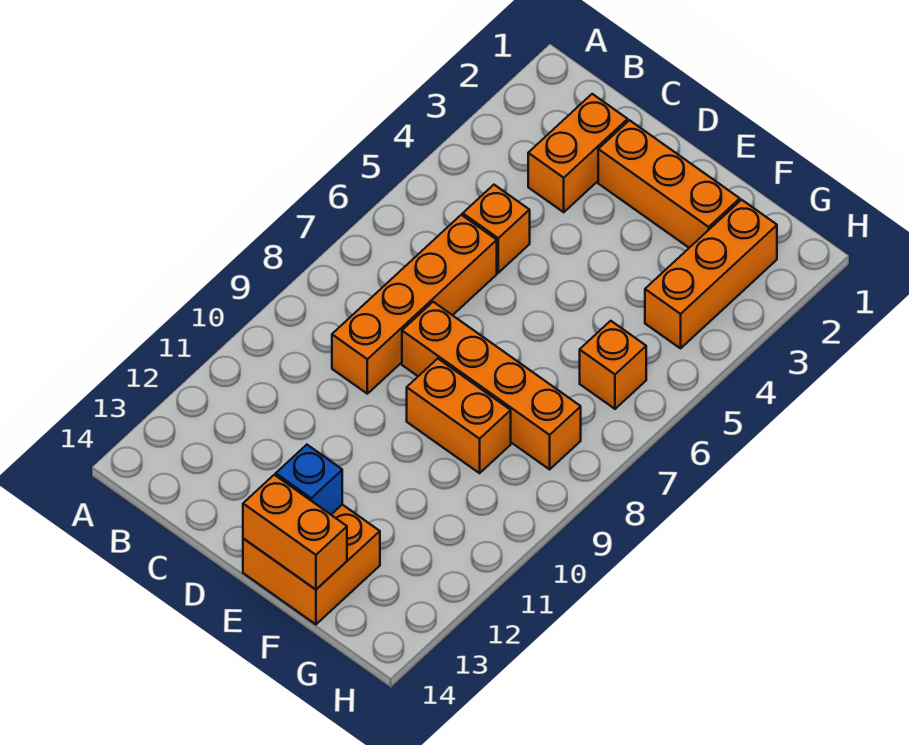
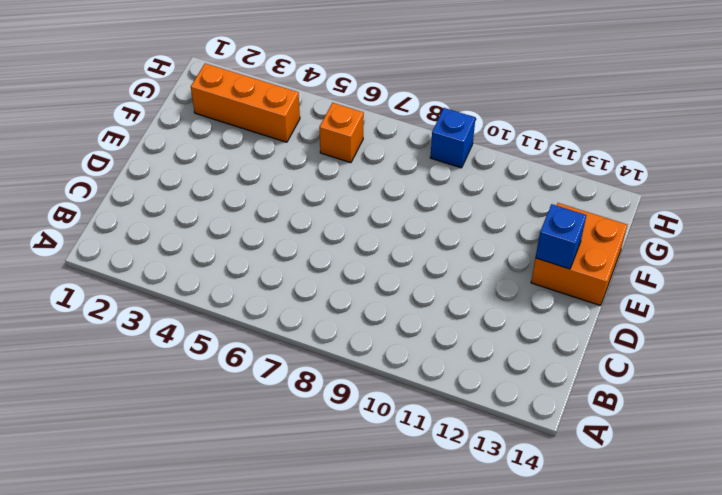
blue 1x1 brick [430,108,475,168] -> none
none -> orange 1x2 brick [528,94,628,212]
none -> orange 1x1 brick [463,185,530,273]

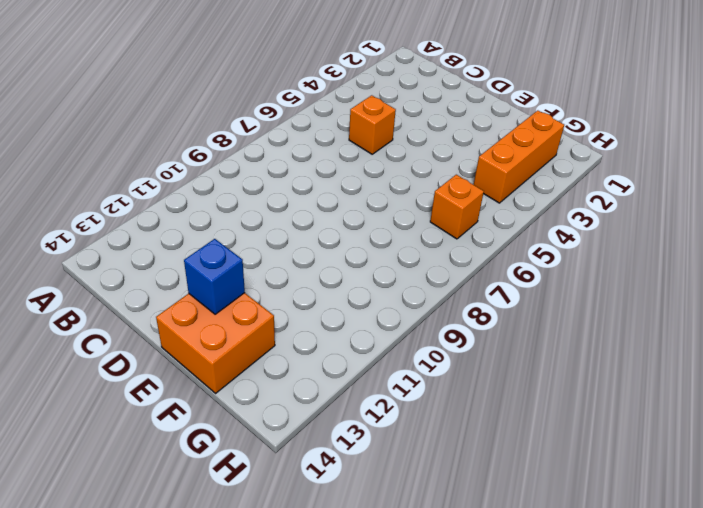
none -> orange 1x2 brick [528,94,628,212]
none -> orange 1x4 brick [332,215,497,394]

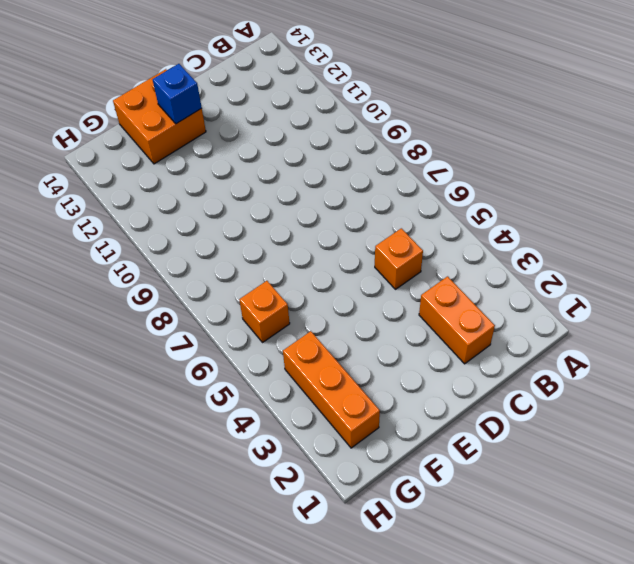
none -> orange 1x4 brick [332,215,497,394]
none -> orange 1x3 brick [598,120,740,248]

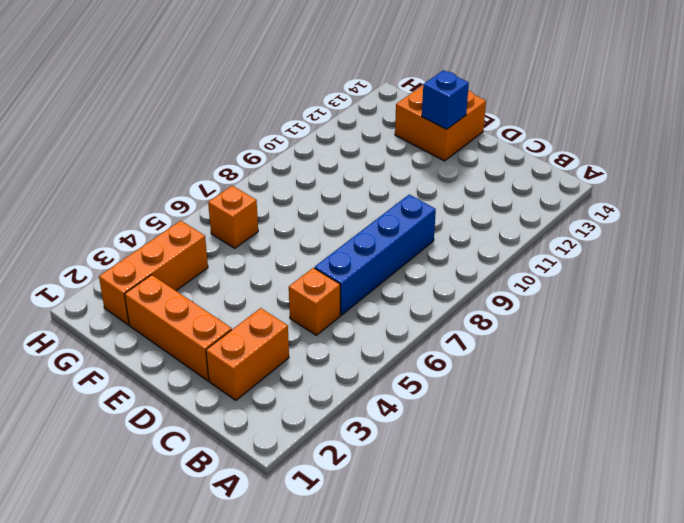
blue 1x4 brick [315,195,436,315] -> orange 1x4 brick [332,215,497,394]
none -> orange 1x4 brick [402,302,581,469]
none -> orange 1x2 brick [407,359,511,473]

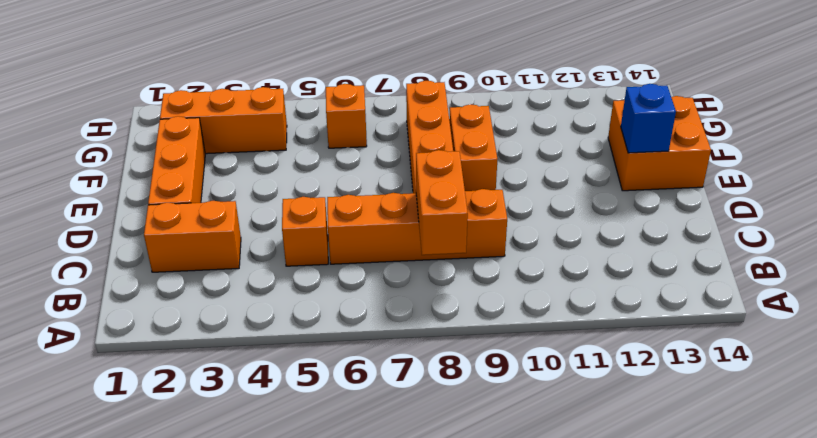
orange 1x2 brick [416,150,468,255] -> orange 1x2 brick moved to [243,475,347,589]

